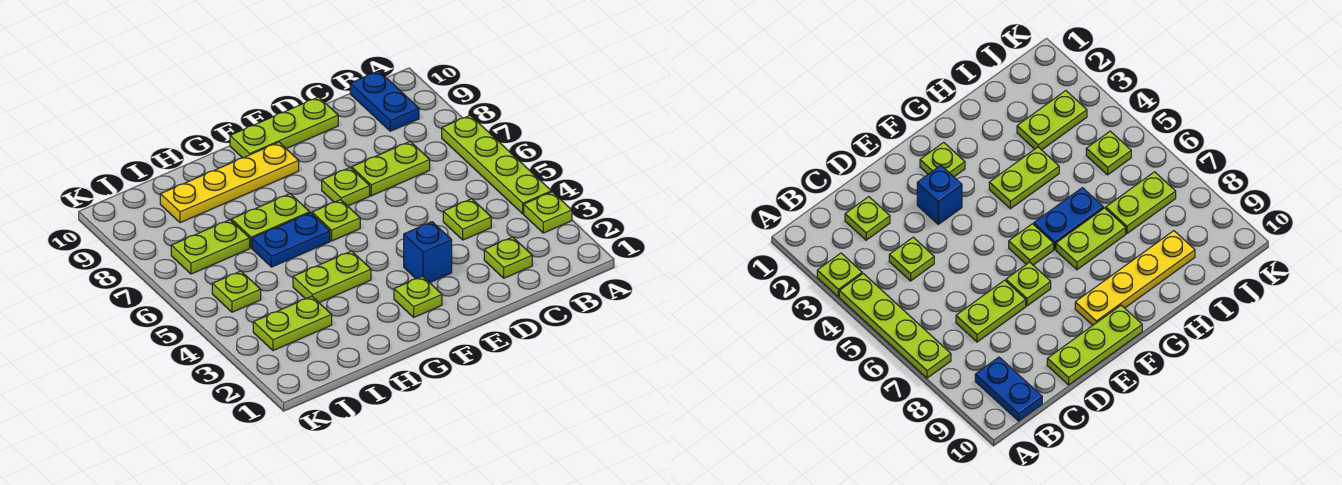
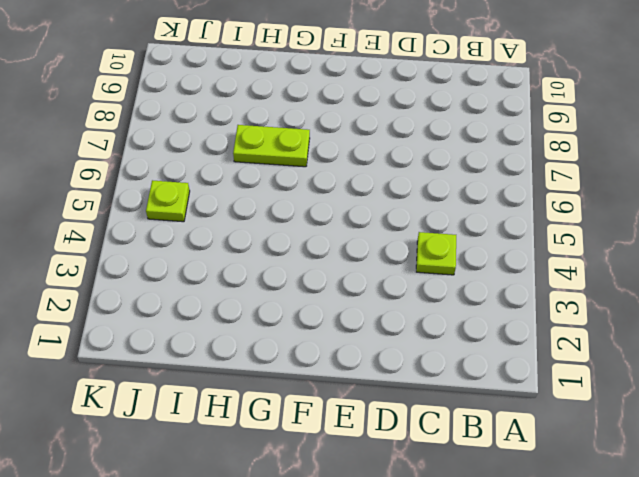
none -> lime 1x1 plate [524,192,572,233]
none -> lime 1x4 plate [442,115,551,214]
none -> blue 1x2 plate [350,71,419,131]

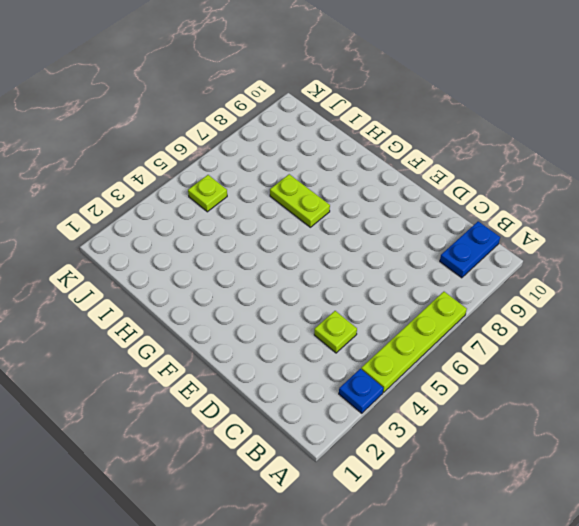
blue 1x1 plate [339,369,383,413] -> lime 1x1 plate [524,192,572,233]
none -> lime 1x1 plate [484,237,532,278]
none -> lime 1x2 plate [352,141,430,196]
none -> lime 1x3 plate [230,97,338,158]

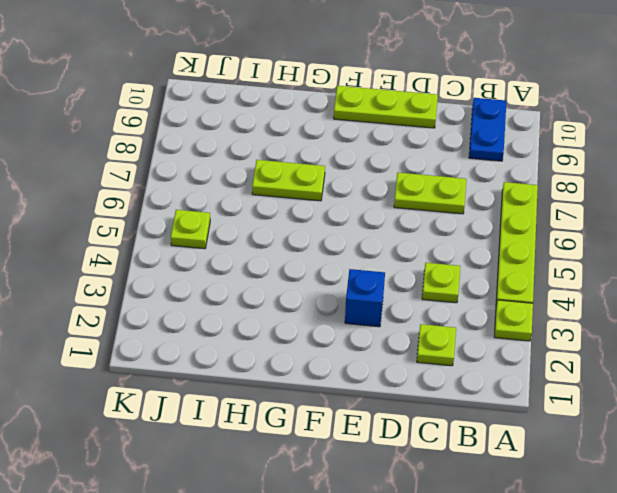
none -> lime 1x1 plate [322,168,370,206]
none -> lime 1x1 plate [394,276,442,317]
none -> lime 1x1 plate [312,200,360,241]

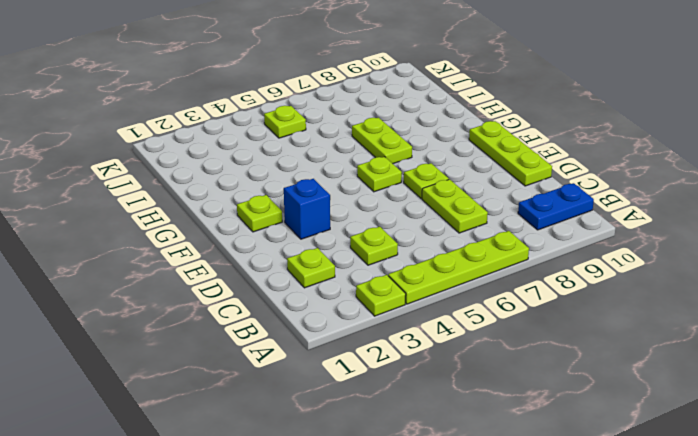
none -> yellow 1x4 plate [160,142,299,223]
none -> lime 1x2 plate [293,251,371,302]
none -> blue 1x2 plate [252,213,330,267]

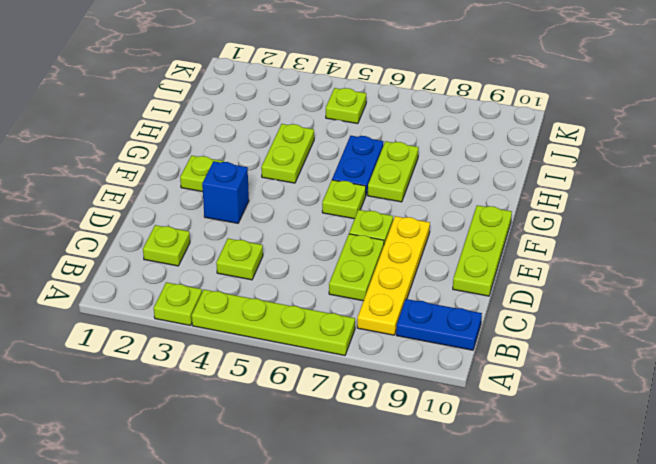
yellow 1x4 plate [357,216,430,335] -> yellow 1x4 plate moved to [160,142,299,223]
none -> lime 1x2 plate [253,296,332,351]
none -> lime 1x2 plate [171,220,250,274]

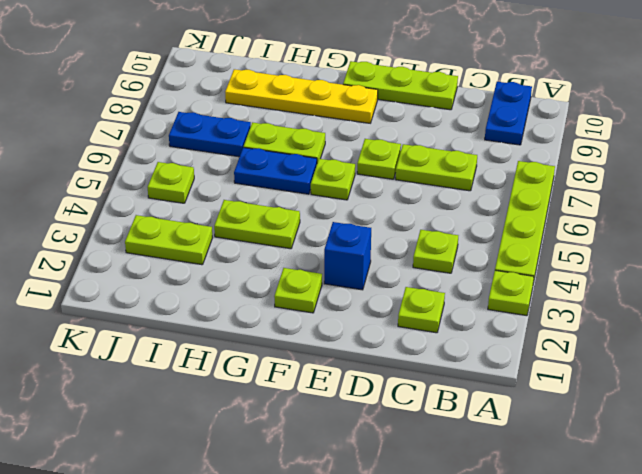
blue 1x2 plate [169,112,251,157] -> lime 1x2 plate [171,220,250,274]

